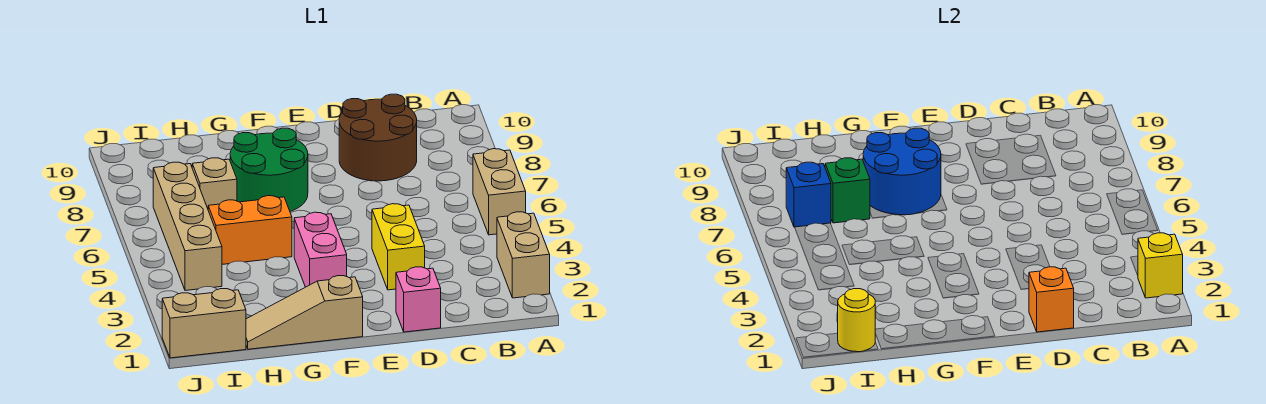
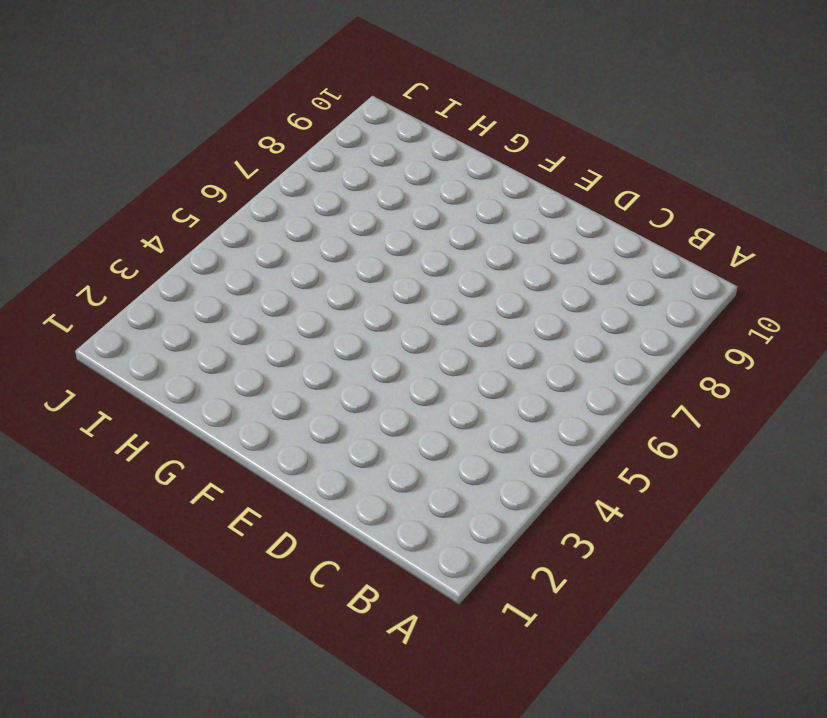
none -> tan 1x2 brick [497,212,550,298]
none -> tan 1x2 brick [473,149,526,235]
none -> brown 2x2 round brick [339,94,417,181]

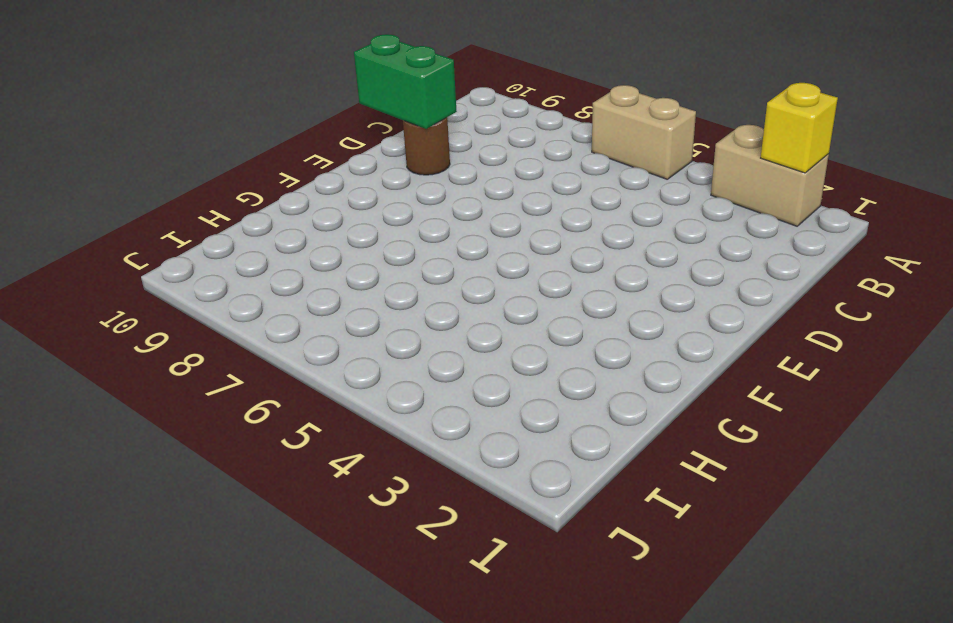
brown 1x1 round brick [403,118,450,175] -> brown 2x2 round brick [339,94,417,181]
green 1x2 brick [354,34,457,129] -> none
none -> pink 1x1 brick [396,267,441,332]
none -> yellow 1x2 brick [372,204,425,290]
none -> tan 1x3 slope [246,276,363,349]

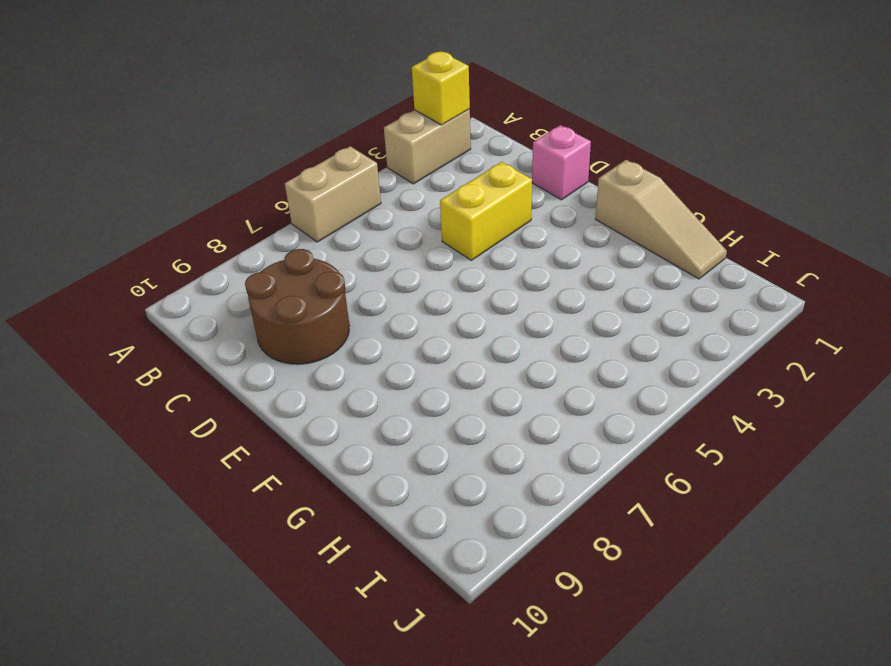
none -> pink 1x2 brick [294,212,347,287]
none -> green 2x2 round brick [230,128,308,211]
none -> orange 1x2 brick [208,196,292,264]

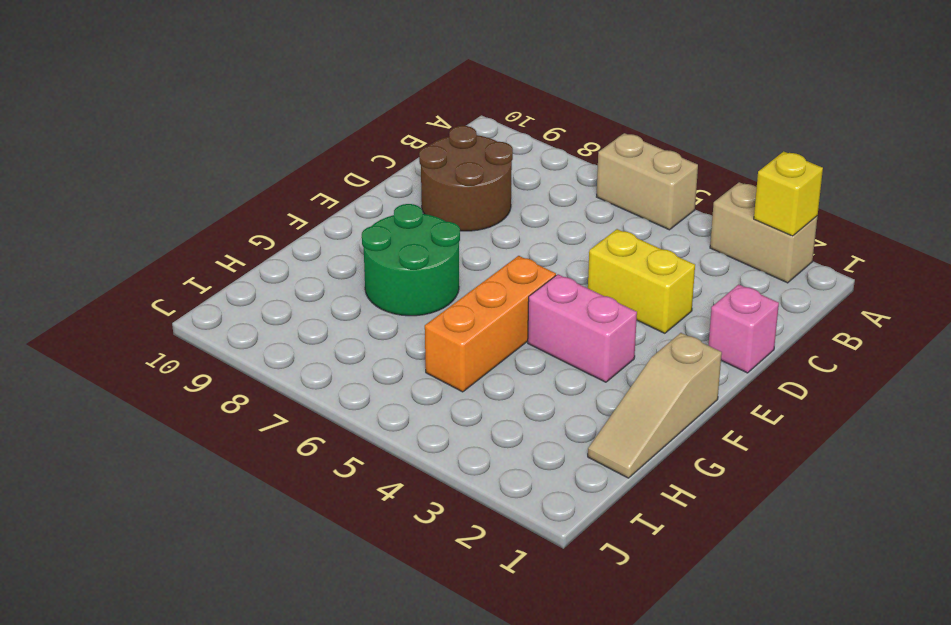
orange 1x3 brick [425,256,556,392] -> orange 1x2 brick [208,196,292,264]
none -> tan 1x1 brick [192,158,237,208]
none -> tan 1x2 brick [162,289,246,358]
none -> tan 1x4 brick [153,162,222,291]

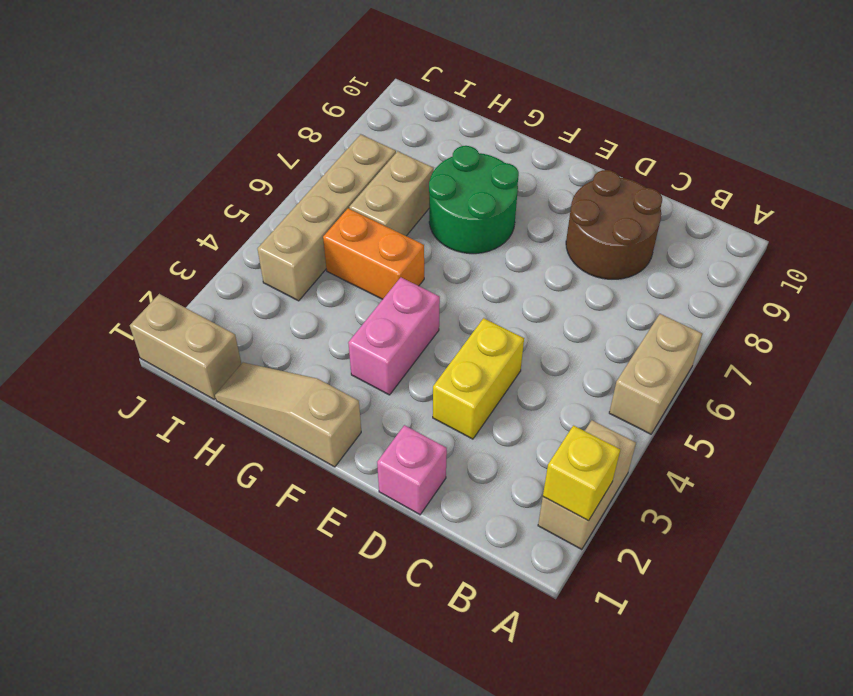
tan 1x2 brick [349,151,434,236] -> tan 1x1 brick [192,158,237,208]
none -> orange 1x1 brick [1029,267,1074,332]
none -> blue 2x2 round brick [863,128,941,215]
none -> green 1x1 brick [825,158,870,223]

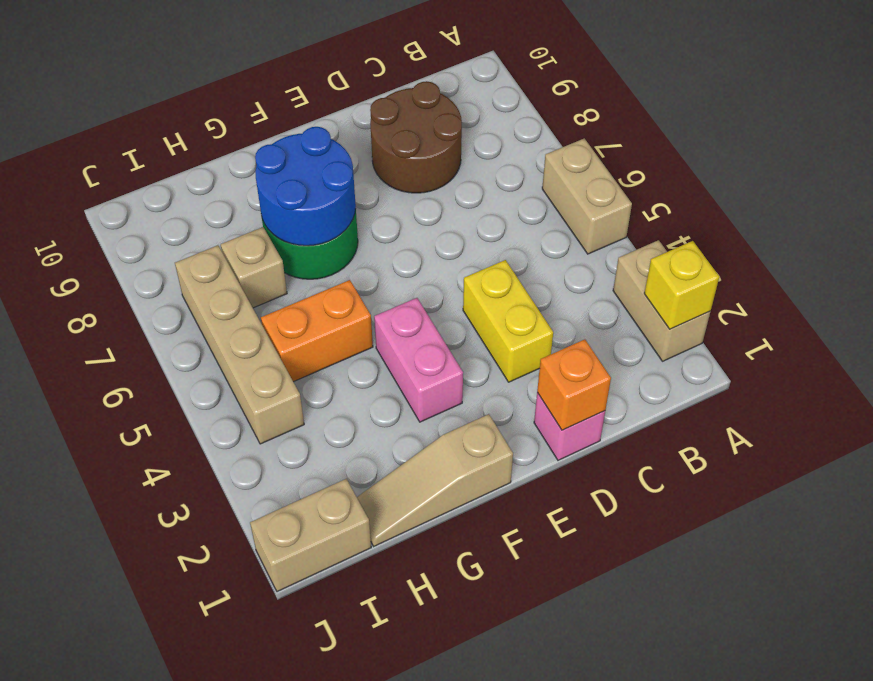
none -> green 1x1 brick [825,158,870,223]
none -> yellow 1x1 round brick [838,289,875,352]
none -> blue 1x1 brick [786,162,831,227]

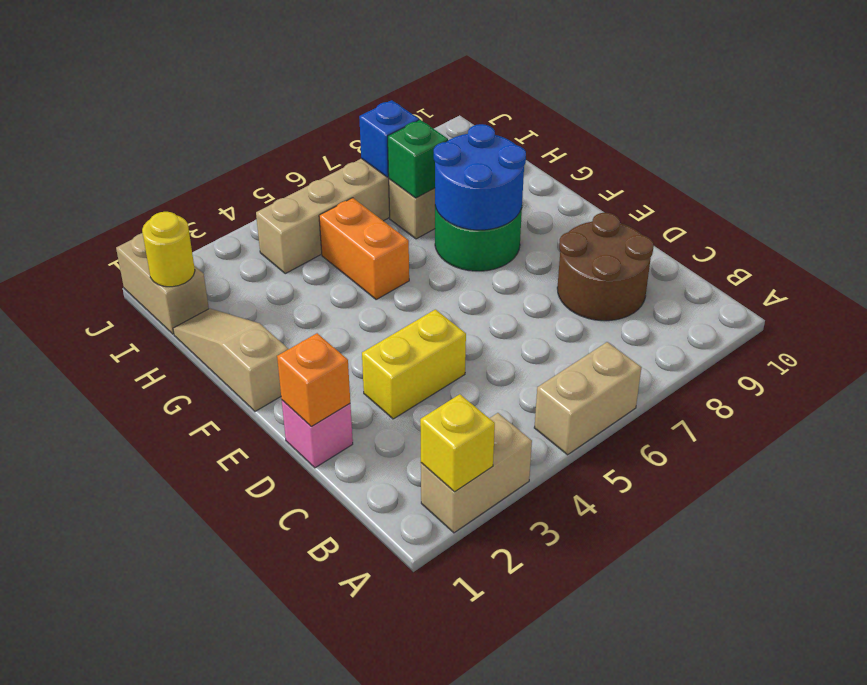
none -> pink 1x2 brick [294,212,347,287]

